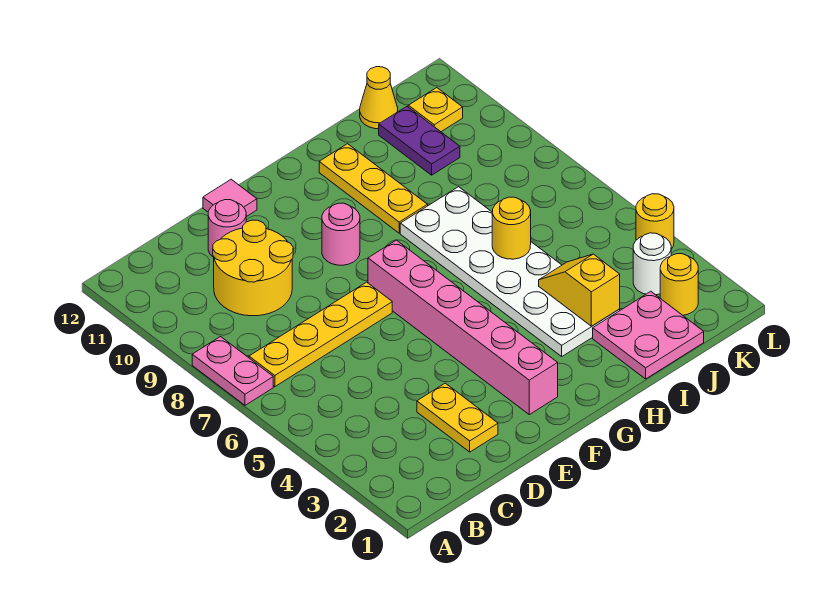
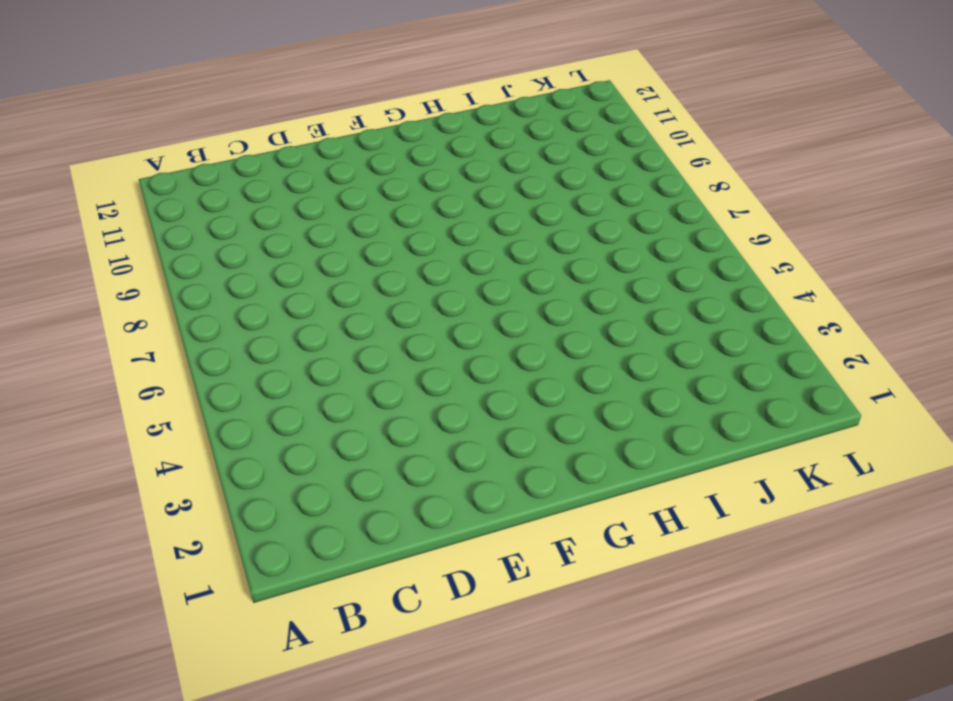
none -> pink 1x2 plate [192,337,273,405]
none -> yellow 1x4 plate [249,282,392,387]
none -> yellow 2x2 round brick [213,220,293,316]

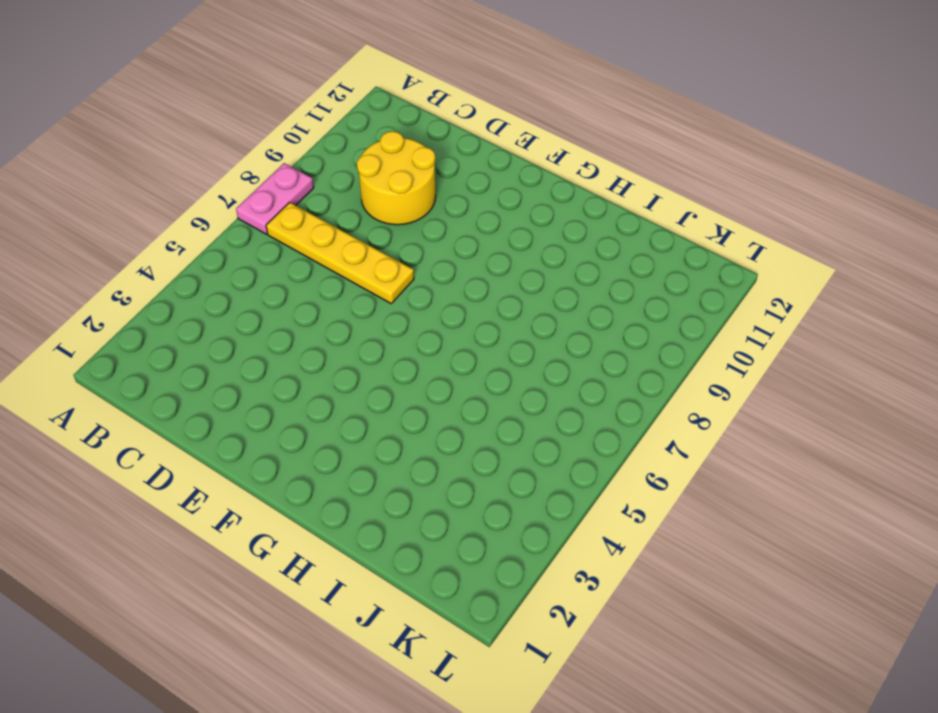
none -> yellow 1x2 plate [417,383,498,452]
none -> pink 1x1 round brick [208,200,246,258]
none -> pink 1x1 tile [203,179,257,217]

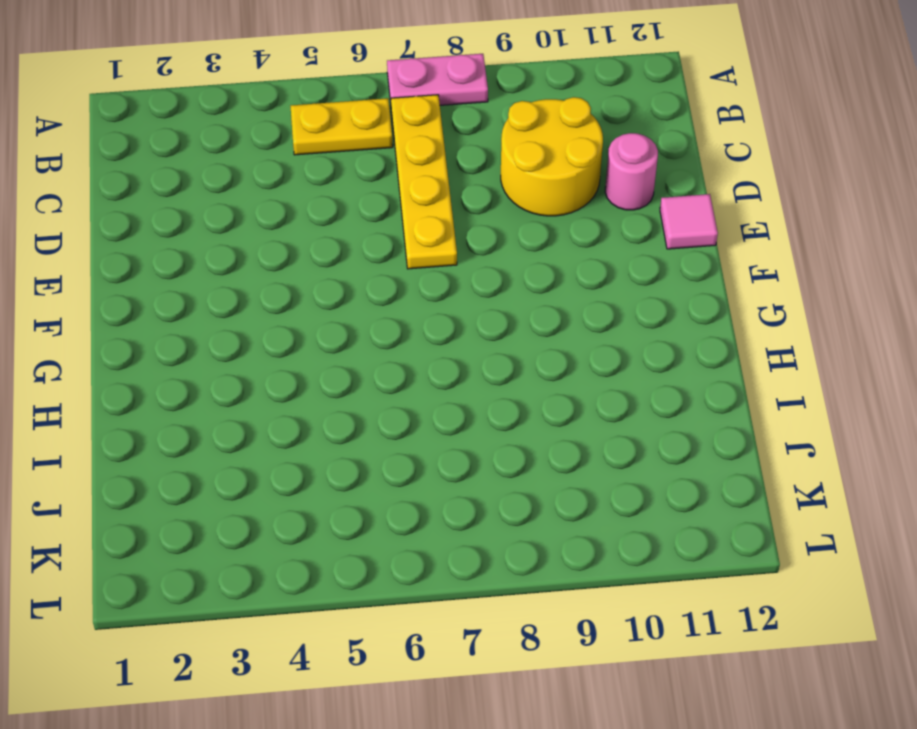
yellow 1x2 plate [291,98,393,155] -> yellow 1x2 plate moved to [417,383,498,452]
none -> pink 1x6 brick [368,240,558,415]
none -> pink 1x1 round brick [322,203,360,265]
none -> white 2x6 plate [400,187,620,356]

